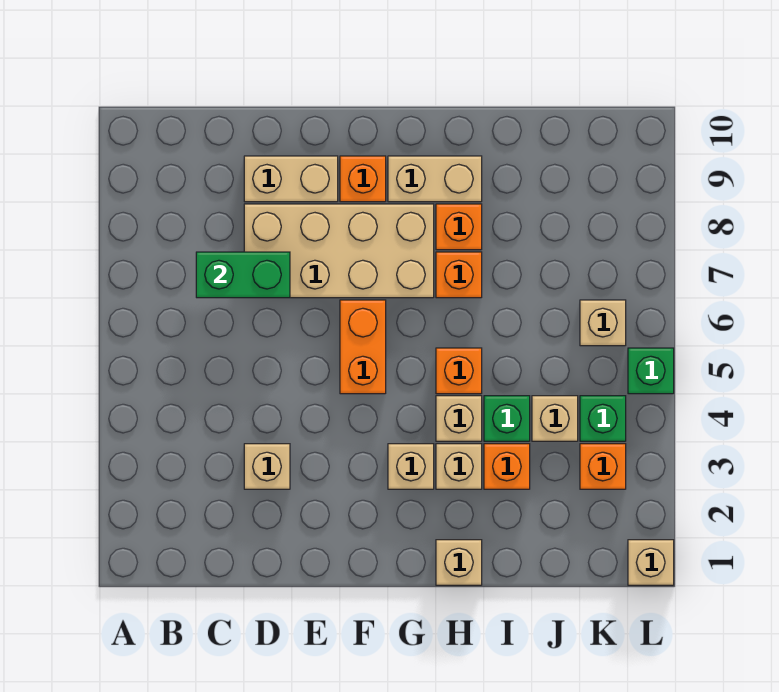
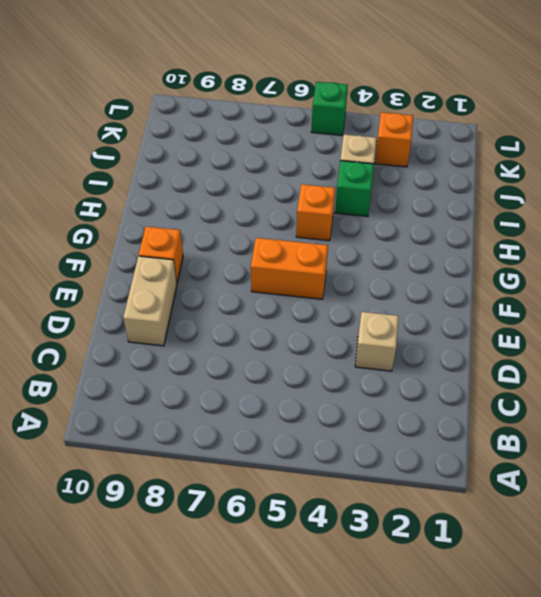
none -> tan 2x4 brick [244,204,434,298]
none -> tan 1x1 brick [388,444,434,489]
none -> tan 1x2 brick [388,156,482,202]

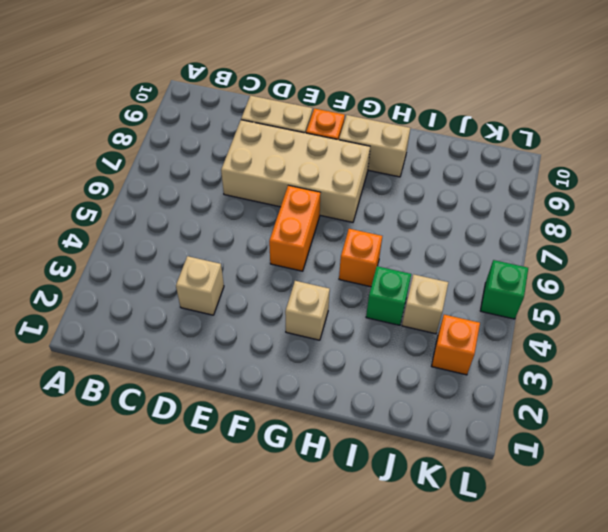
none -> tan 1x1 brick [436,540,482,585]
none -> tan 1x1 brick [436,444,482,489]
none -> tan 1x1 brick [436,396,482,441]

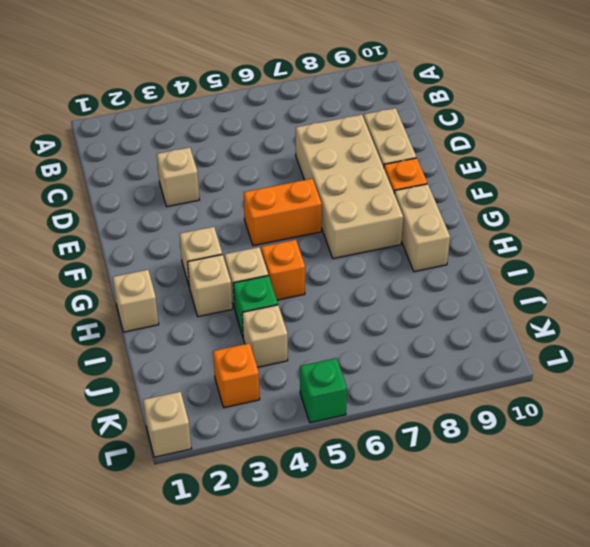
none -> orange 1x1 brick [436,252,482,298]
none -> orange 1x1 brick [436,204,482,250]
none -> orange 1x1 brick [484,444,530,489]

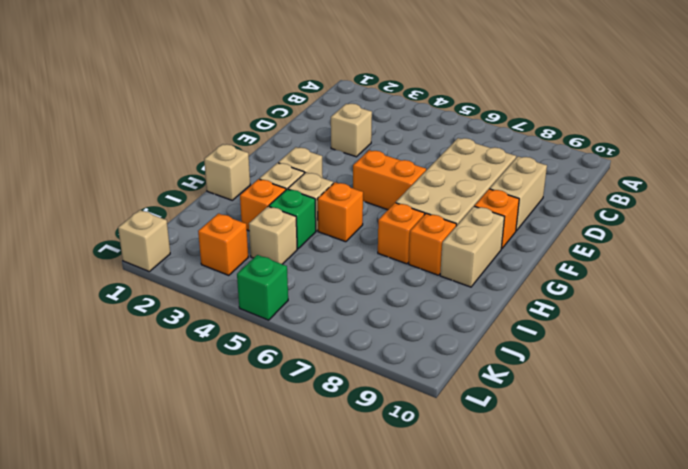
none -> green 1x1 brick [580,396,626,441]
none -> tan 1x1 brick [580,300,626,346]
none -> green 1x2 brick [196,252,290,298]

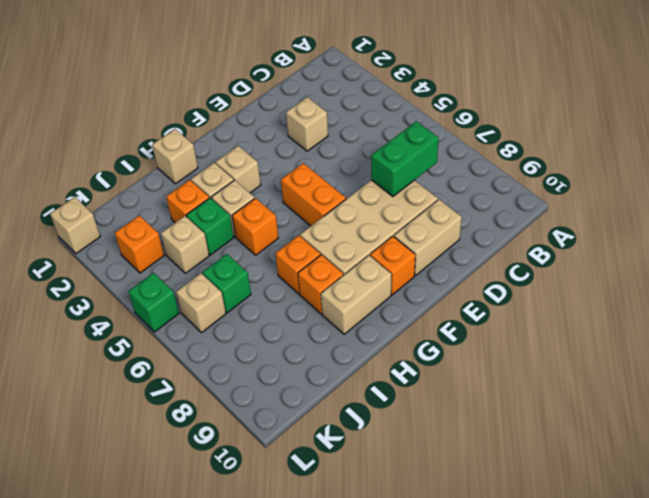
green 1x1 brick [202,254,251,313] -> green 1x1 brick moved to [580,396,626,441]

